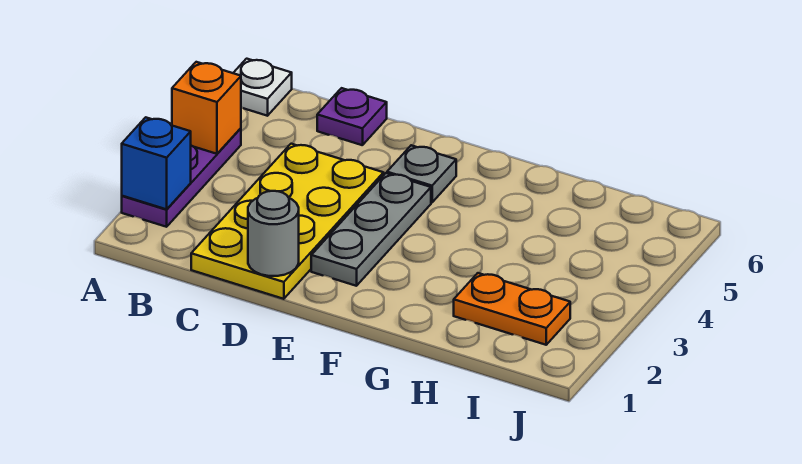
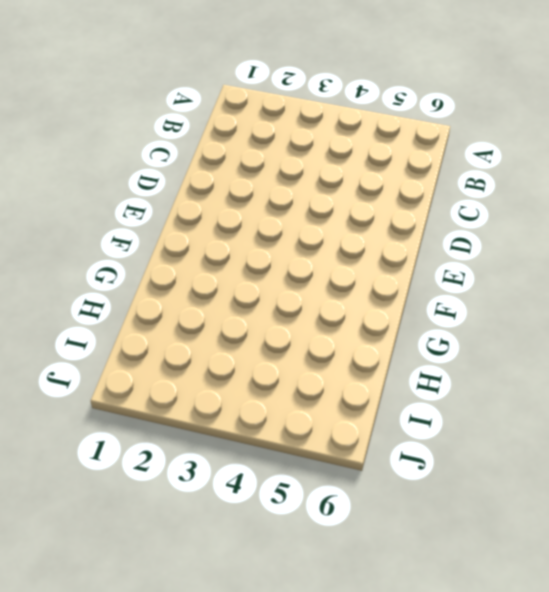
none -> purple 1x3 plate [122,128,241,227]
none -> white 1x1 plate [234,59,292,116]

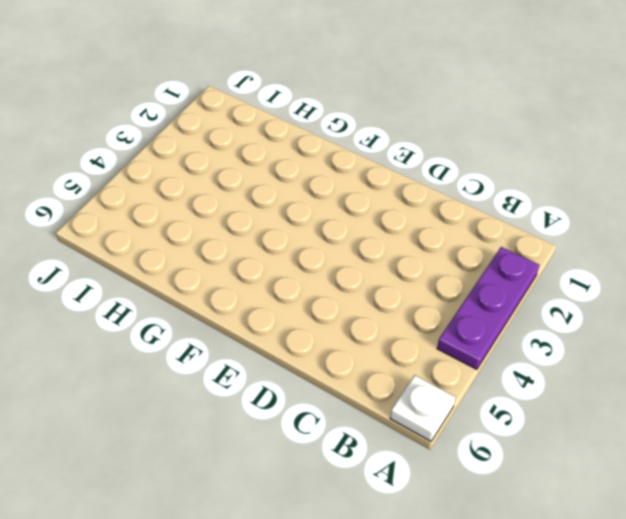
none -> yellow 2x4 plate [191,144,384,299]
none -> purple 1x1 plate [317,88,387,145]

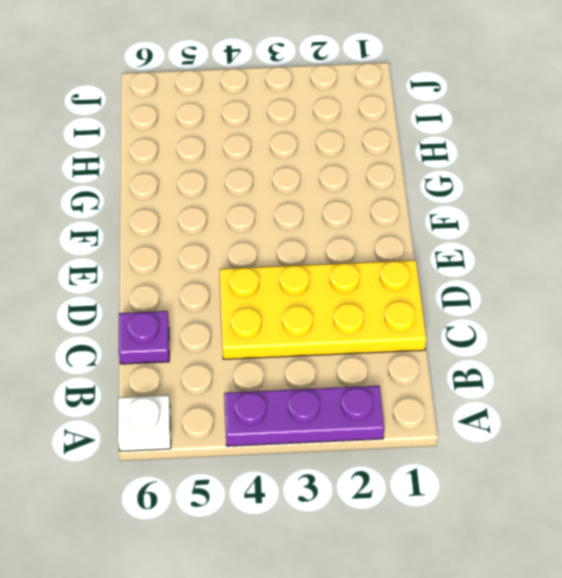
none -> grey 1x3 plate [311,173,431,286]
none -> grey 1x1 plate [387,145,456,202]

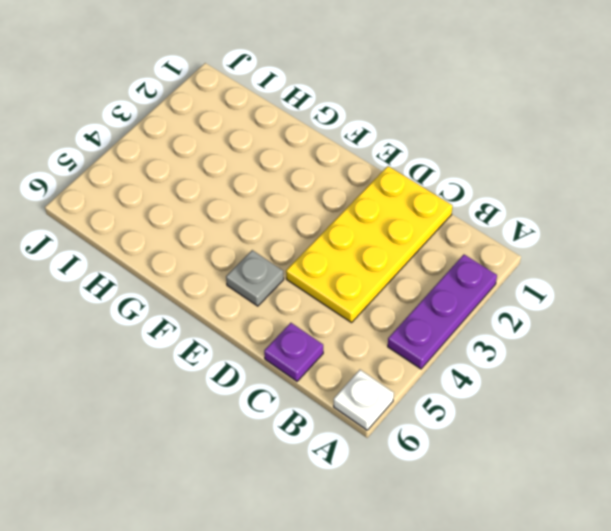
none -> grey 1x3 plate [311,173,431,286]
none -> orange 1x2 plate [454,273,570,345]

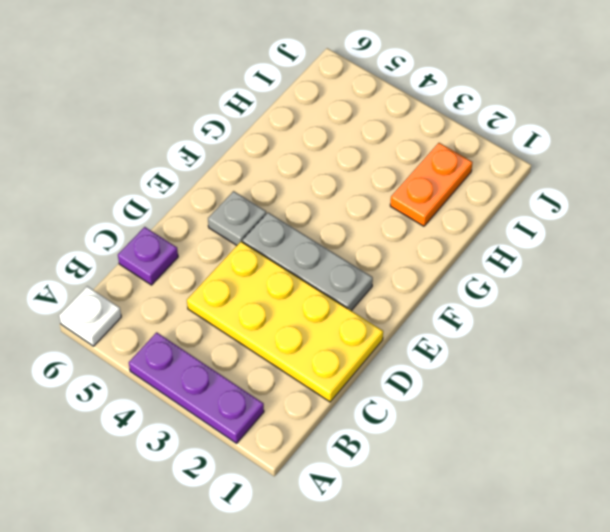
none -> blue 1x1 brick [122,117,191,209]
none -> orange 1x1 brick [172,62,241,154]

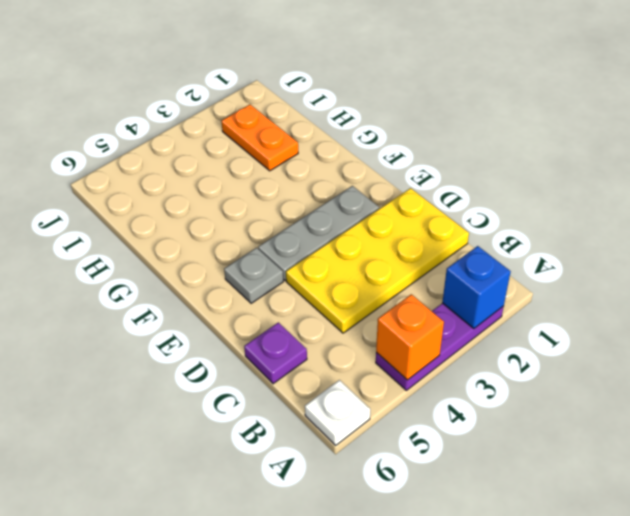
none -> grey 1x1 round brick [248,191,299,276]

